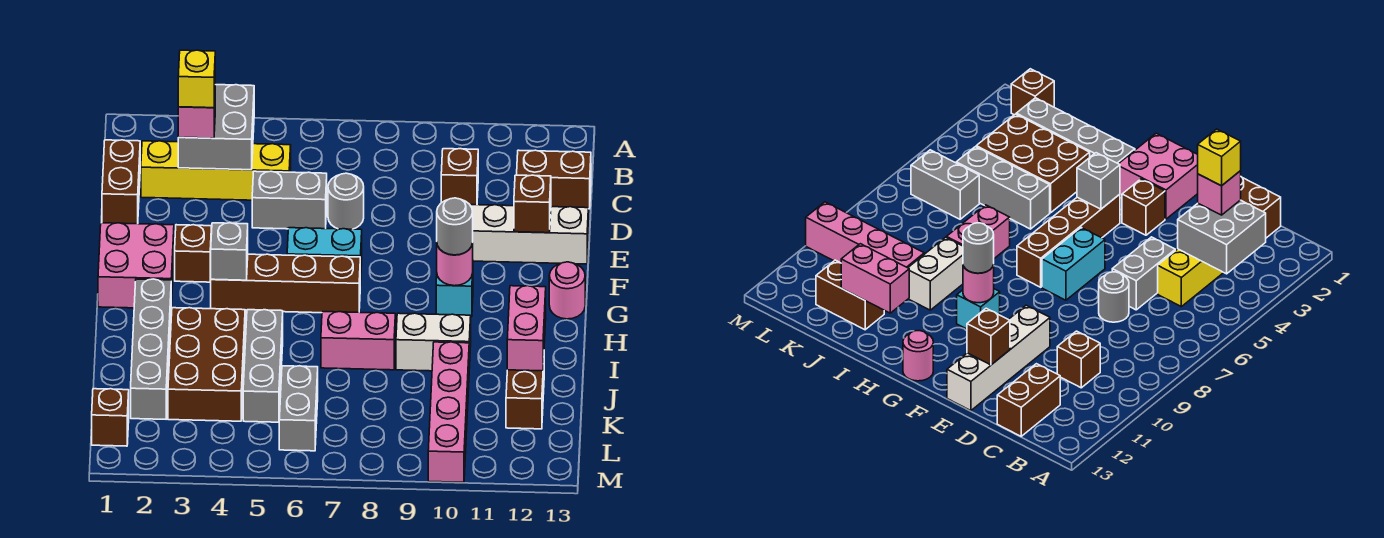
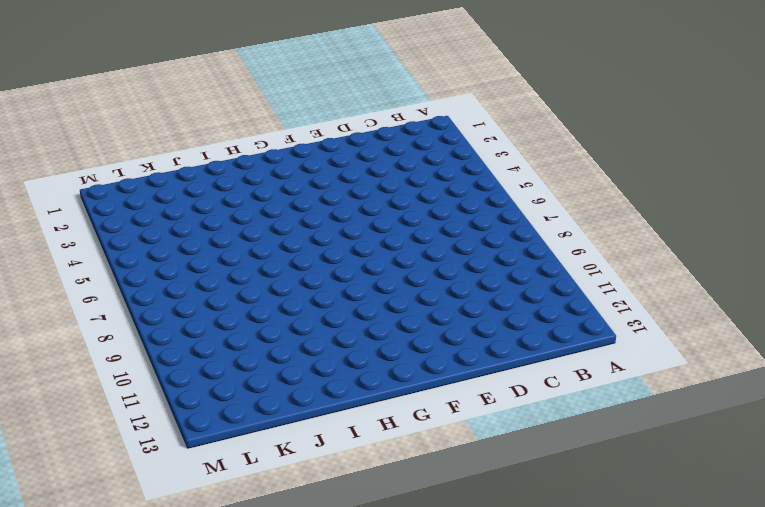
none -> brown 1x2 brick [102,140,140,224]
none -> yellow 1x4 brick [141,141,291,200]
none -> brown 1x1 brick [441,149,478,205]
none -> brown 1x2 brick [517,150,591,209]

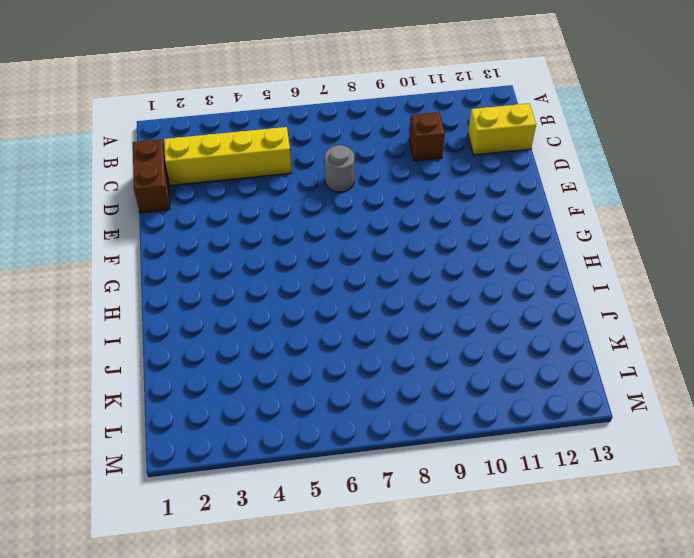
yellow 1x2 brick [468,103,536,155] -> brown 1x2 brick [517,150,591,209]
none -> grey 1x2 brick [252,171,327,229]
none -> white 1x4 brick [470,205,588,264]
none -> pink 2x2 brick [98,223,174,308]
none -> brown 1x1 brick [175,225,212,282]

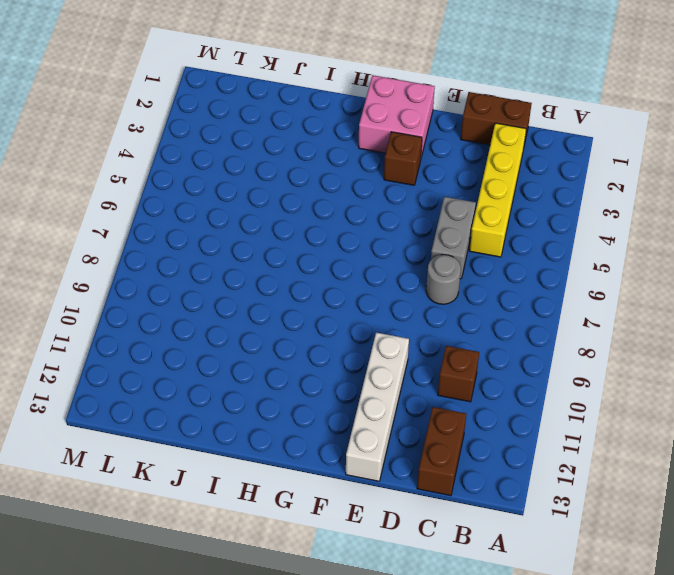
none -> cyan 1x2 brick [287,228,362,286]
none -> brown 1x4 brick [211,254,360,313]
none -> cyan 1x1 brick [436,273,473,317]
none -> pink 1x1 round brick [549,262,585,319]

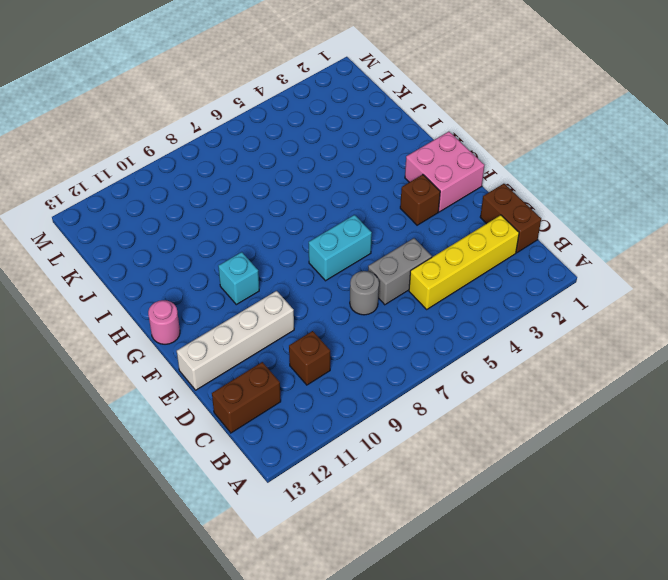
none -> brown 1x4 brick [211,254,360,313]
none -> grey 1x4 brick [131,279,171,419]
none -> brown 2x3 brick [168,308,245,421]
none -> grey 1x3 brick [243,310,283,422]

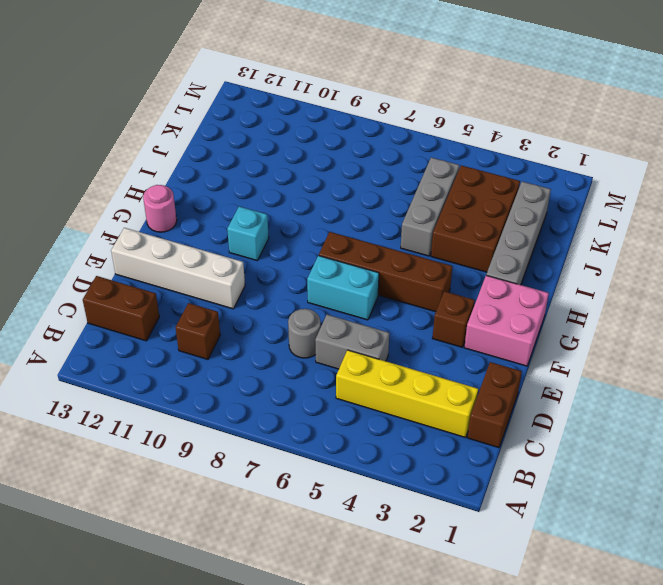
none -> pink 1x2 brick [321,312,395,370]
none -> white 1x2 brick [396,313,471,371]
none -> pink 1x4 brick [428,342,469,482]
none -> brown 1x2 brick [506,363,544,429]

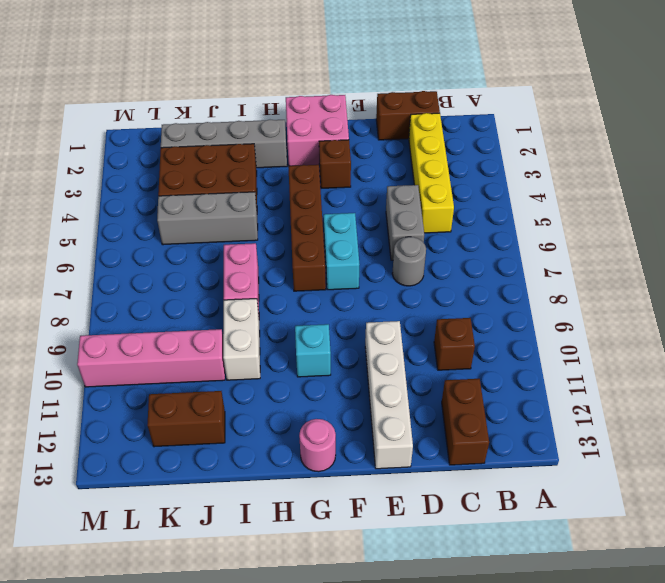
none -> grey 1x2 brick [279,366,318,451]
none -> brown 1x1 brick [92,389,129,446]
none -> grey 2x2 brick [178,85,254,170]
none -> brown 1x1 brick [514,175,551,233]

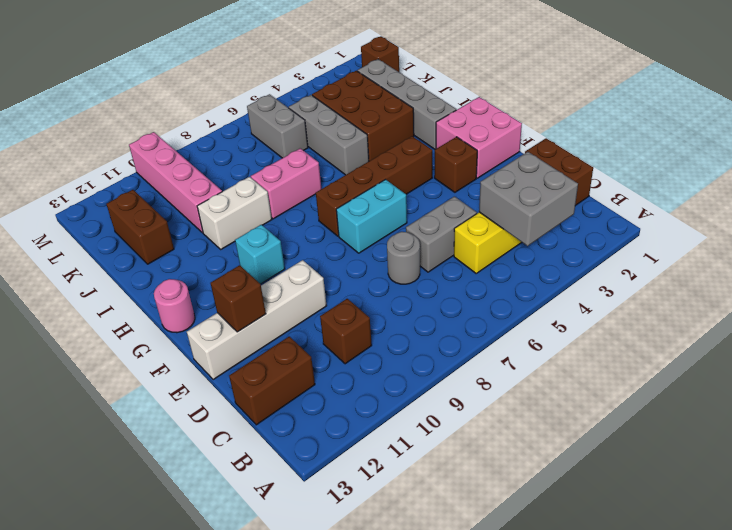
none -> grey 1x1 brick [211,223,248,280]
none -> pink 1x1 round brick [437,243,473,286]
none -> pink 1x2 brick [507,286,546,371]
none -> pink 1x1 brick [178,101,215,138]

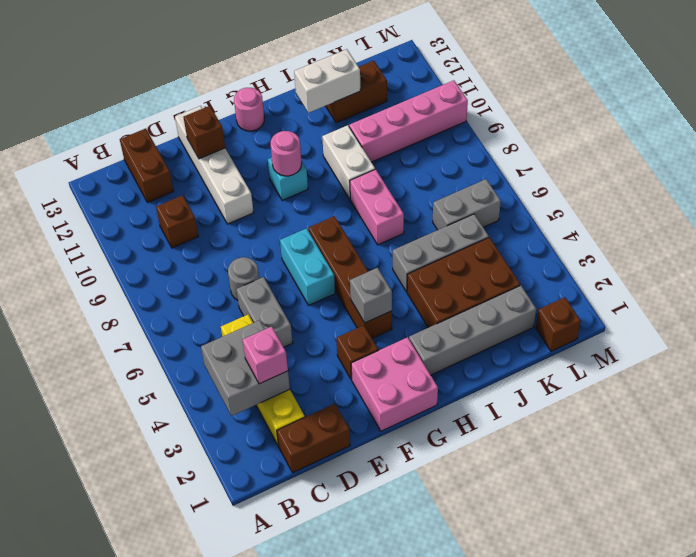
white 1x2 brick [294,49,361,113] -> pink 1x2 brick [507,286,546,371]
none -> grey 1x1 round brick [437,198,473,255]
none -> yellow 1x1 brick [178,50,215,108]

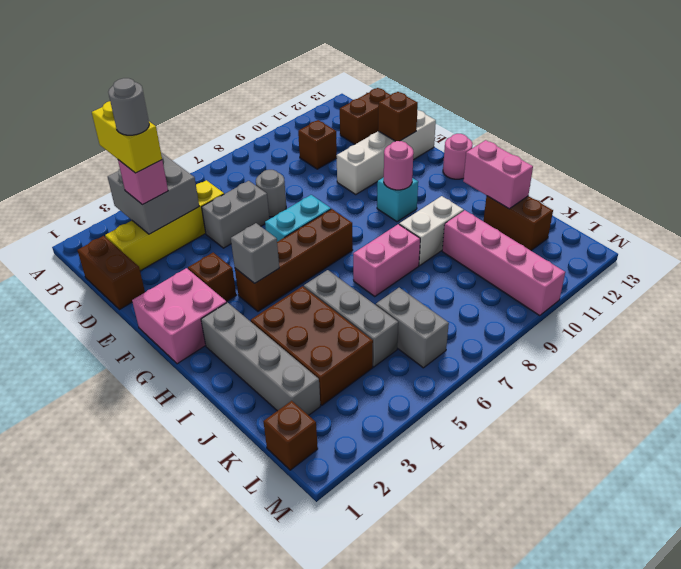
yellow 1x2 brick [92,101,162,173] -> yellow 1x1 brick [178,50,215,108]
grey 1x1 round brick [108,78,149,135] -> grey 1x1 round brick moved to [437,198,473,255]

